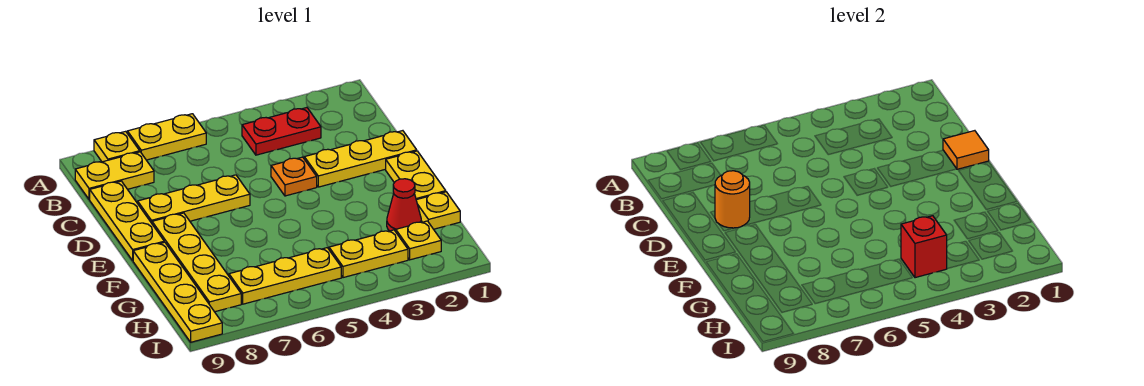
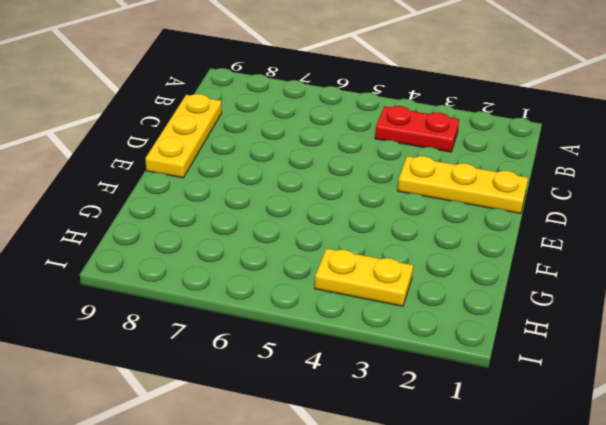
none -> yellow 1x2 plate [127,114,206,160]
none -> yellow 1x1 plate [94,131,140,162]
none -> yellow 1x2 plate [75,152,154,200]

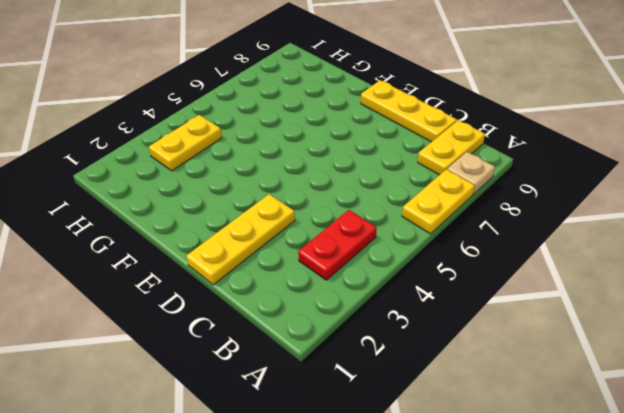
tan 1x1 plate [447,152,495,194] -> yellow 1x1 plate [94,131,140,162]
none -> orange 1x1 plate [271,157,317,196]
none -> yellow 1x3 plate [138,175,250,223]
none -> yellow 1x2 plate [386,151,446,200]

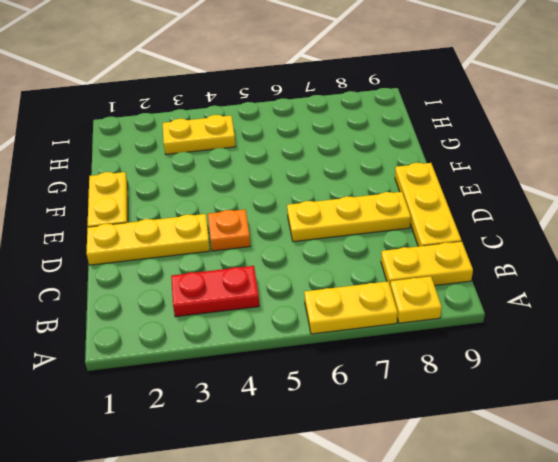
none -> yellow 1x4 plate [152,213,241,312]
none -> yellow 1x4 plate [133,242,222,342]
none -> yellow 1x1 plate [416,192,460,229]

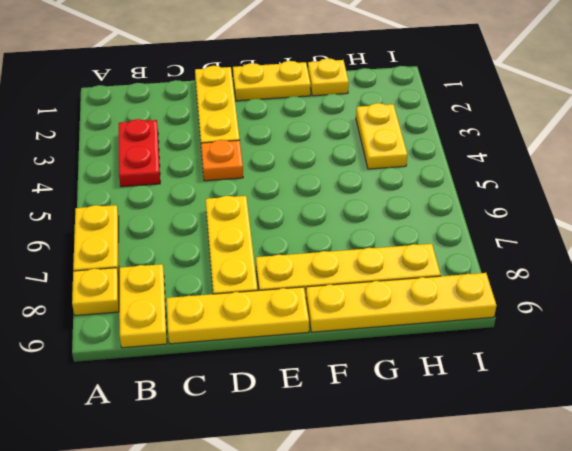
none -> red 1x1 cone [387,179,421,232]
none -> yellow 1x1 plate [396,221,441,260]
none -> yellow 1x3 plate [229,248,341,304]

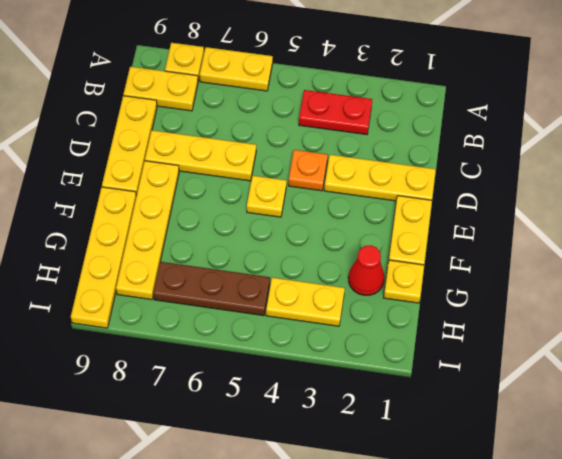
yellow 1x1 plate [247,176,287,217] -> yellow 1x1 plate moved to [396,221,441,260]
brown 1x3 plate [153,262,270,316] -> yellow 1x3 plate [229,248,341,304]
none -> orange 1x1 tile [943,131,989,169]
none -> orange 1x1 round brick [715,171,750,228]
none -> red 1x1 brick [901,216,947,278]

